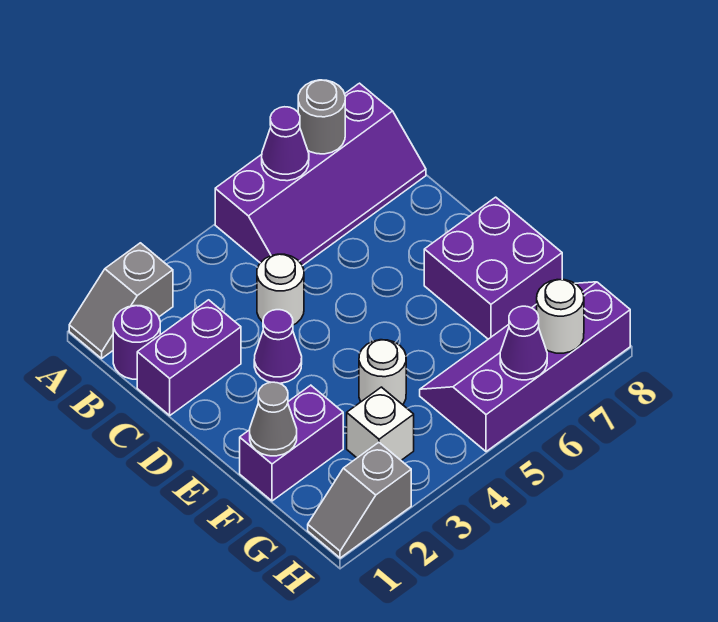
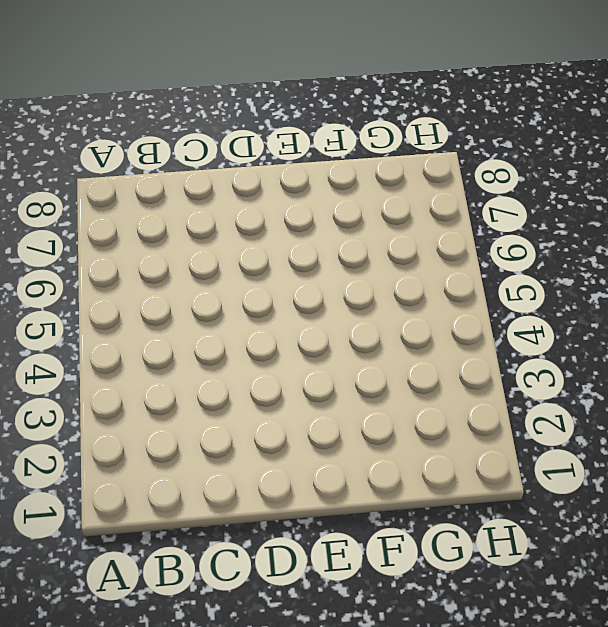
none -> grey 1x2 slope [69,243,173,358]
none -> purple 2x4 slope [215,83,426,266]
none -> purple 1x1 round brick [113,306,160,379]

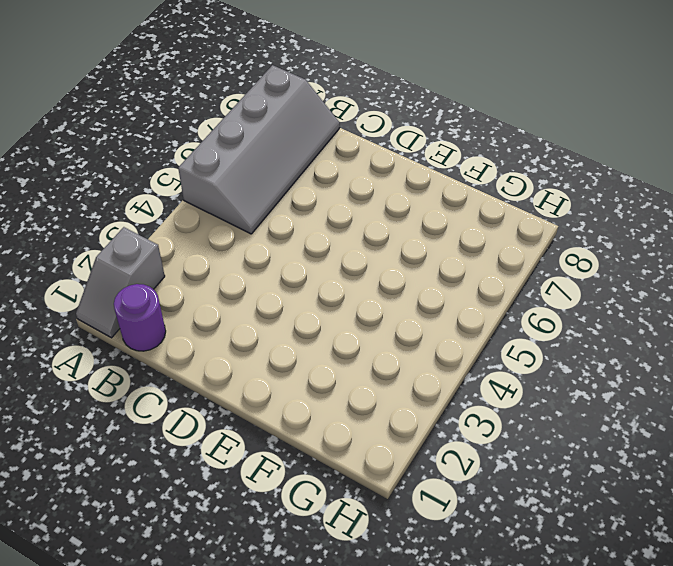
grey 2x4 slope [178,65,340,234] -> purple 2x4 slope [215,83,426,266]
none -> purple 1x2 brick [137,300,241,415]
none -> white 1x1 round brick [257,254,304,325]
none -> purple 1x1 cone [254,310,302,383]

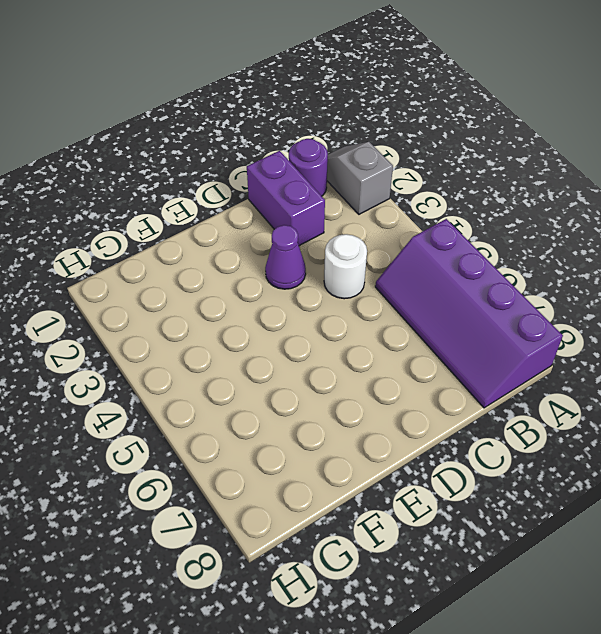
none -> purple 2x2 brick [424,197,562,339]
none -> purple 1x2 brick [240,385,343,501]
none -> white 1x1 round brick [359,340,406,405]

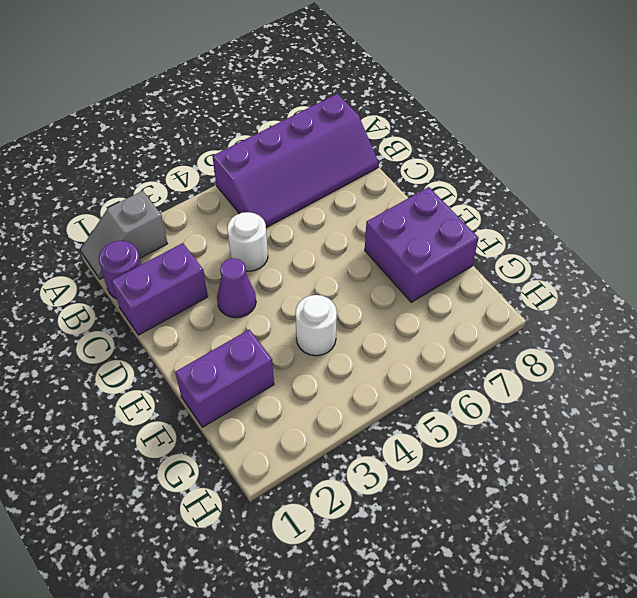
none -> white 1x1 brick [347,387,414,460]
none -> purple 2x4 slope [420,282,630,452]
none -> grey 1x2 slope [308,442,411,558]

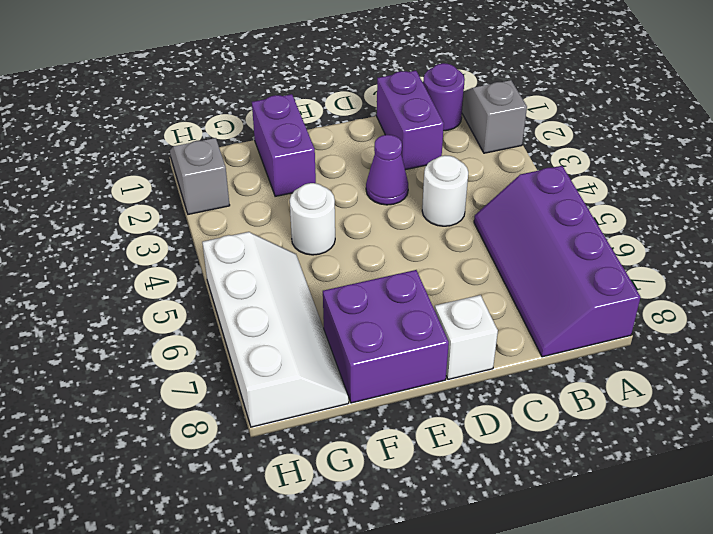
white 1x1 brick [435,295,498,380] -> white 1x1 brick moved to [347,387,414,460]
white 2x4 slope [202,232,349,427] -> purple 2x4 slope [420,282,630,452]
none -> purple 1x1 cone [262,107,309,181]
none -> grey 1x1 round brick [298,80,345,154]
none -> grey 1x1 cone [250,382,297,456]

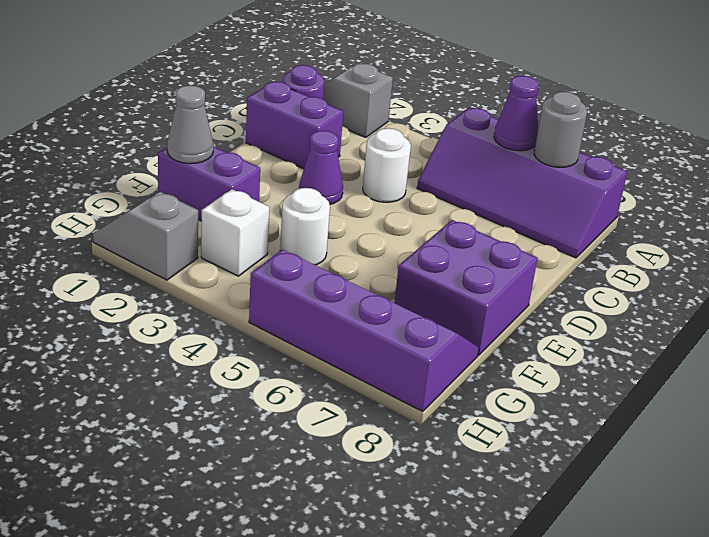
none -> purple 1x1 cone [500,306,547,380]
none -> white 1x1 round brick [537,280,584,353]

